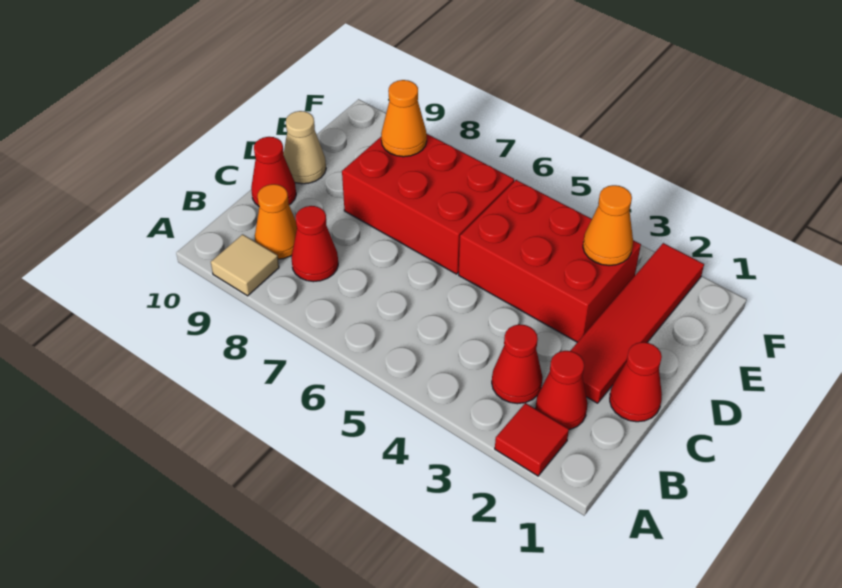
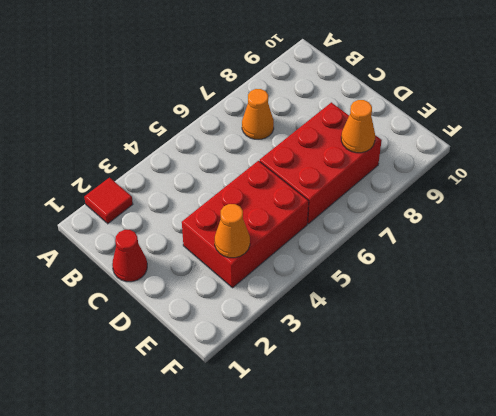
orange 1x1 cone [242,89,274,139] -> orange 1x1 cone moved to [255,184,297,259]
none -> tan 1x1 tile [211,234,279,296]
none -> red 1x1 cone [535,351,588,430]
none -> red 1x1 cone [492,324,543,404]

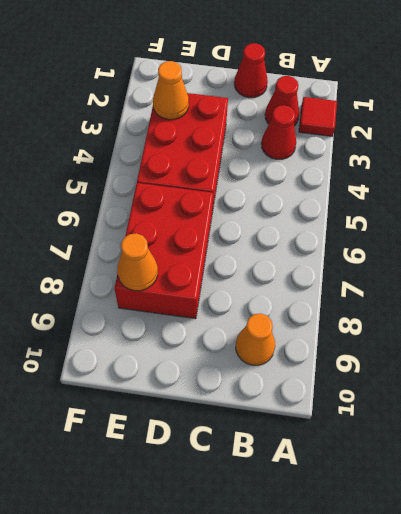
none -> tan 1x1 tile [211,234,279,296]
none -> red 1x1 cone [291,206,338,282]
none -> red 1x4 tile [570,243,704,403]

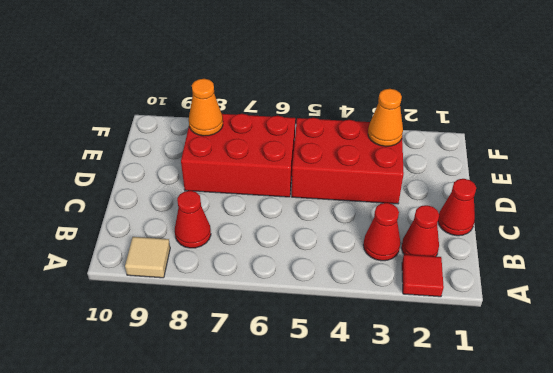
none -> orange 1x1 cone [255,184,297,259]
none -> red 1x4 tile [570,243,704,403]
none -> red 1x1 cone [251,137,296,206]

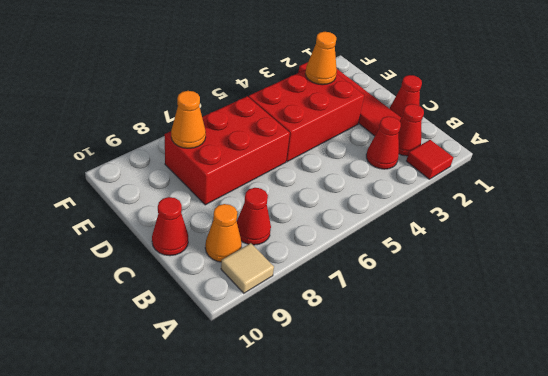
none -> tan 1x1 cone [284,111,326,184]

